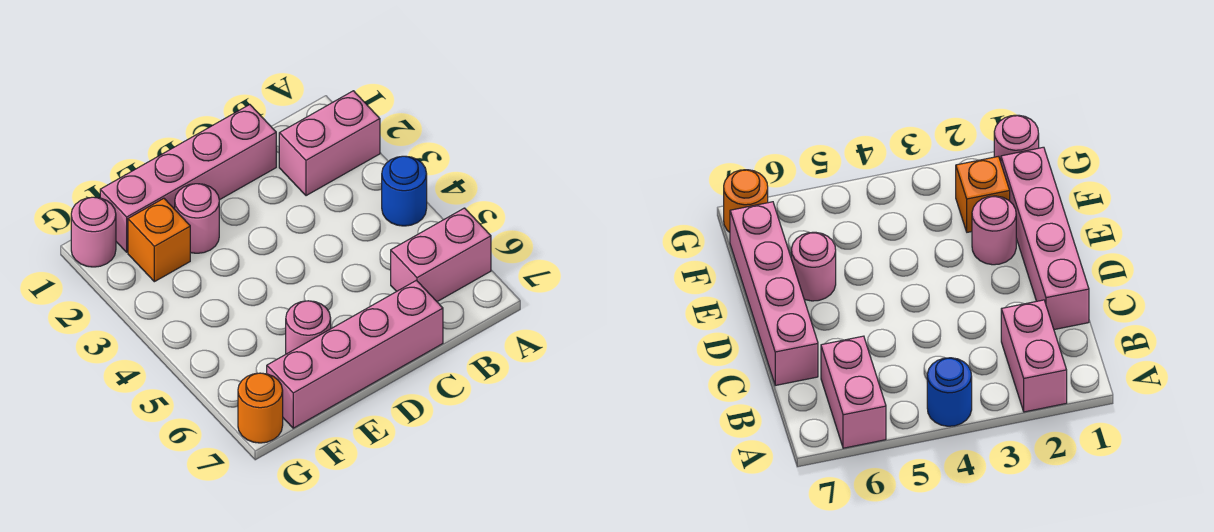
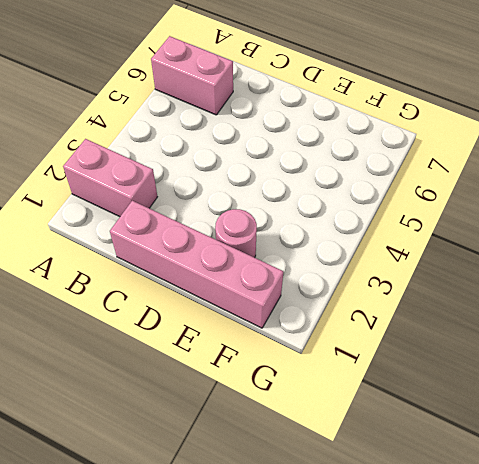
none -> blue 1x1 round brick [382,156,427,226]
none -> pink 1x4 brick [267,280,443,428]

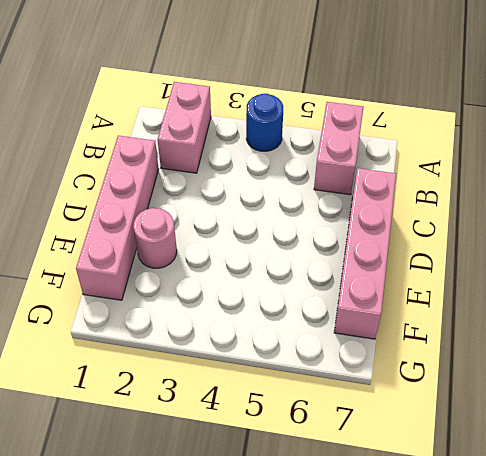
none -> pink 1x1 round brick [286,301,331,354]
none -> orange 1x1 brick [128,198,190,282]

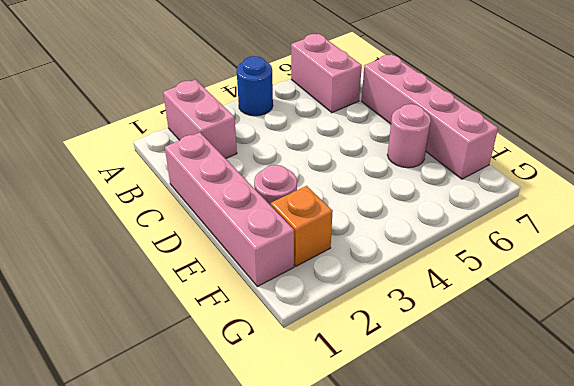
none -> pink 1x1 round brick [71,197,116,267]
none -> orange 1x1 round brick [238,373,283,443]

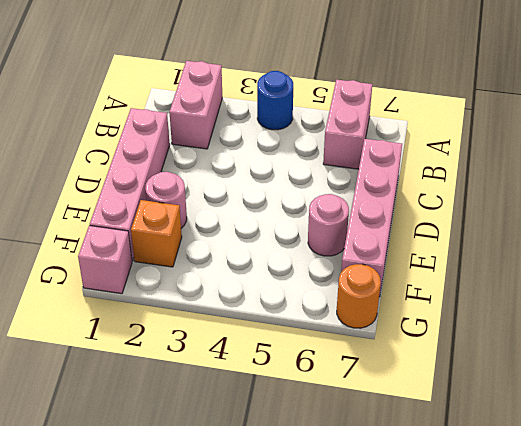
pink 1x1 brick [78,225,132,294] -> pink 1x1 round brick [71,197,116,267]

